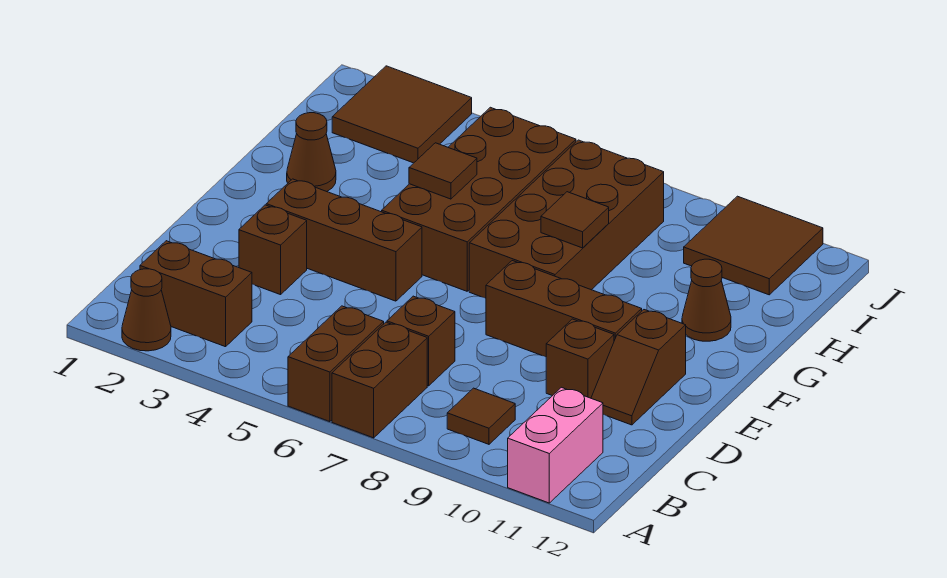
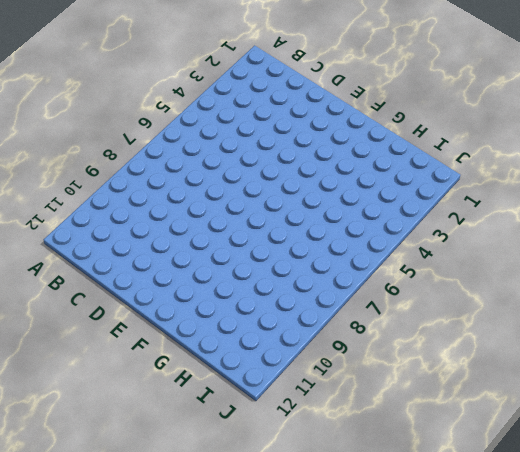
none -> brown 1x1 cone [122,269,171,351]
none -> brown 1x2 brick [288,306,384,422]
none -> brown 1x2 brick [332,322,427,438]

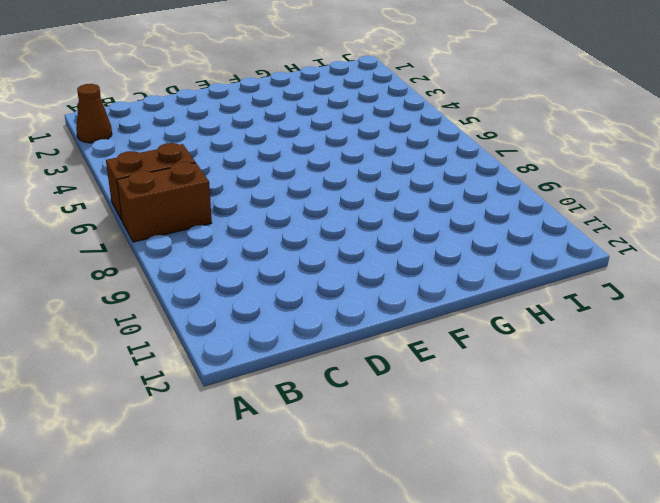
none -> pink 1x2 brick [508,387,603,503]
none -> brown 1x2 brick [140,241,252,347]
none -> brown 1x1 tile [447,388,515,444]

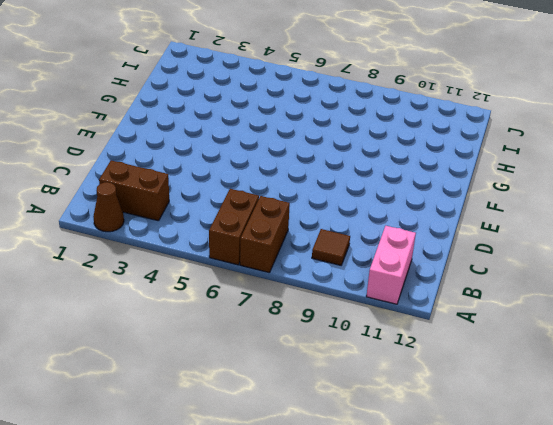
none -> brown 1x1 brick [387,296,455,386]
none -> brown 1x1 brick [239,205,307,295]
none -> brown 1x1 brick [546,319,614,398]

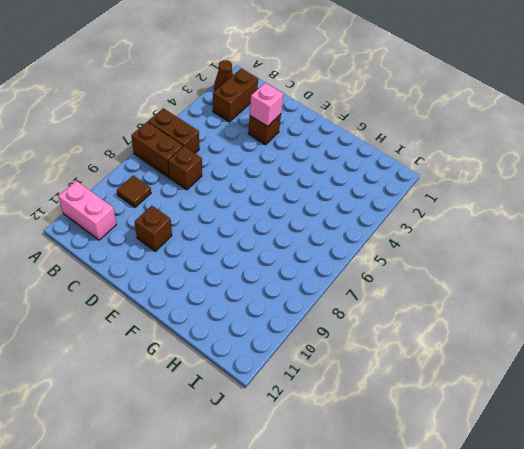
pink 1x1 brick [250,83,284,126] -> none
none -> brown 1x2 slope [591,310,686,425]
none -> brown 1x3 brick [266,179,422,301]
none -> brown 1x3 brick [486,261,642,357]

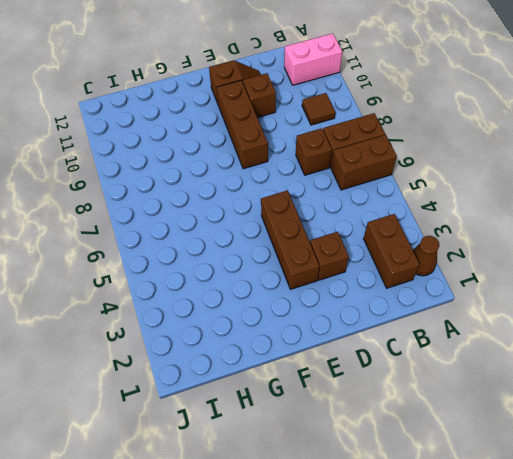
none -> brown 2x4 brick [382,107,576,291]
none -> brown 2x4 brick [469,140,664,298]
none -> brown 1x1 cone [287,113,336,192]

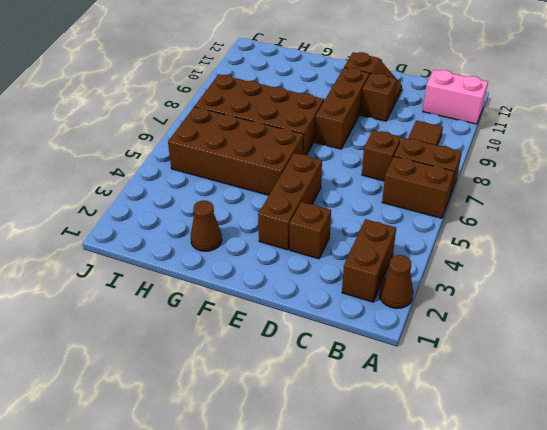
none -> brown 1x1 cone [682,259,731,341]
none -> brown 2x2 tile [332,66,472,163]
none -> brown 2x2 tile [684,196,823,295]

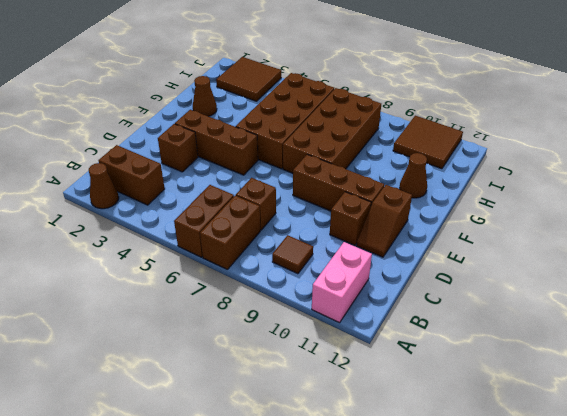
none -> brown 1x1 tile [409,143,477,199]
none -> brown 1x1 tile [541,192,609,248]

